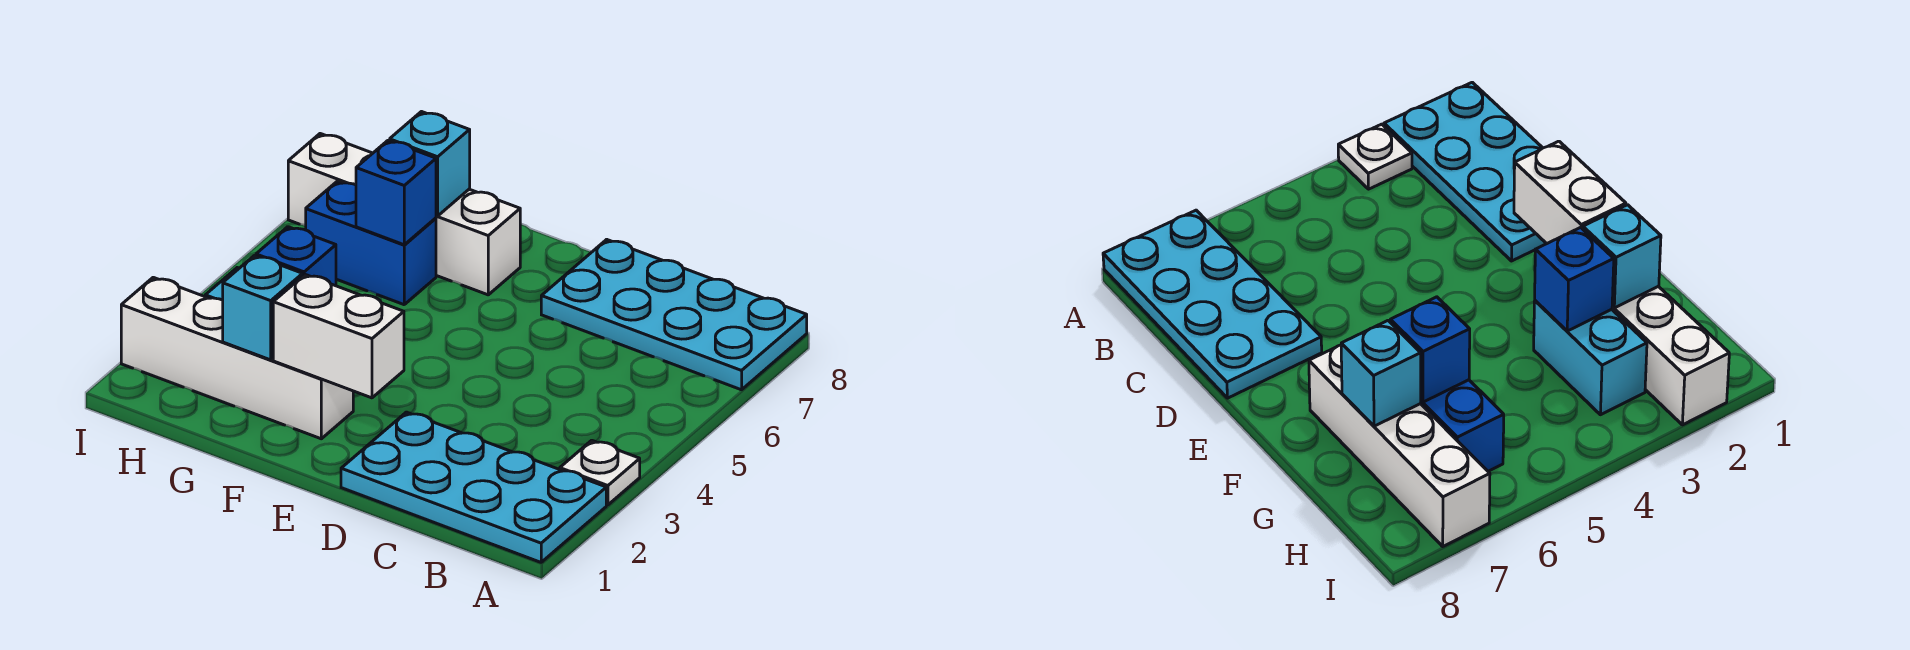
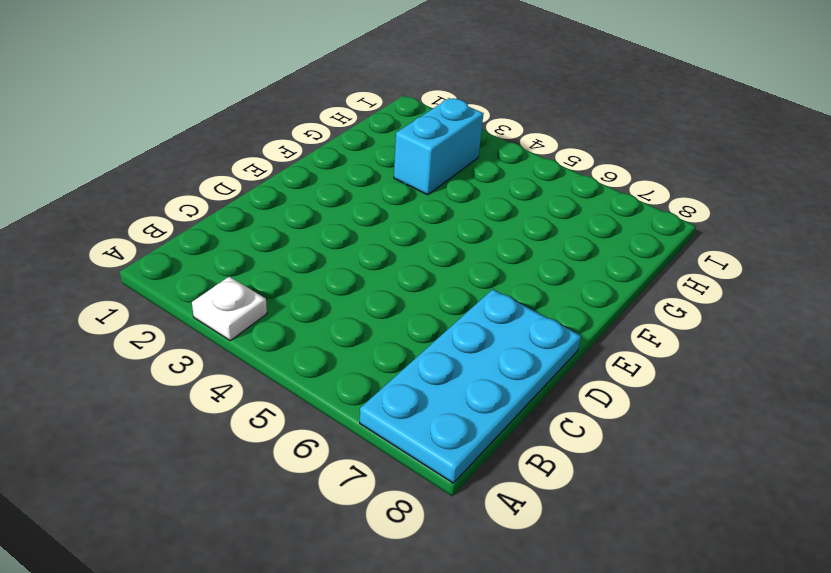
none -> cyan 2x4 plate [341,412,606,562]
none -> white 1x4 brick [121,277,353,439]
none -> white 1x4 brick [288,134,520,295]

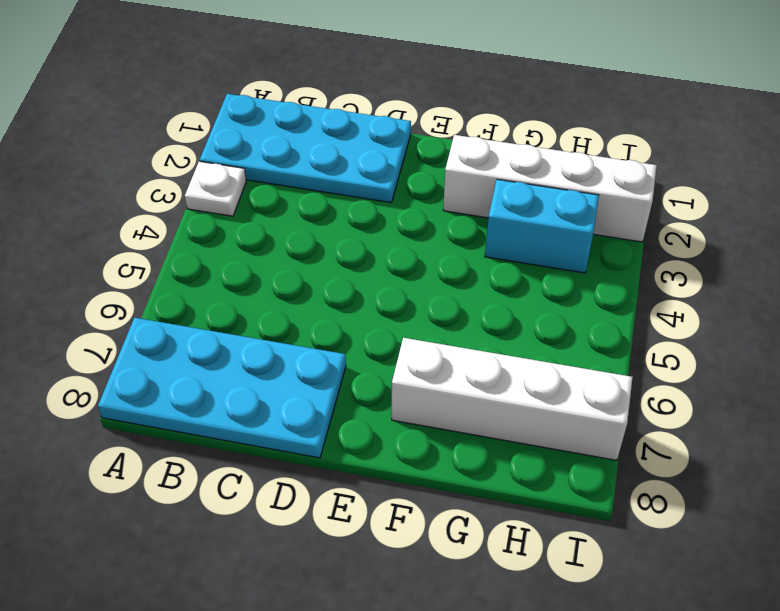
none -> blue 1x2 brick [306,181,436,305]
none -> white 1x2 brick [273,275,404,398]
none -> cyan 1x1 brick [223,256,303,360]

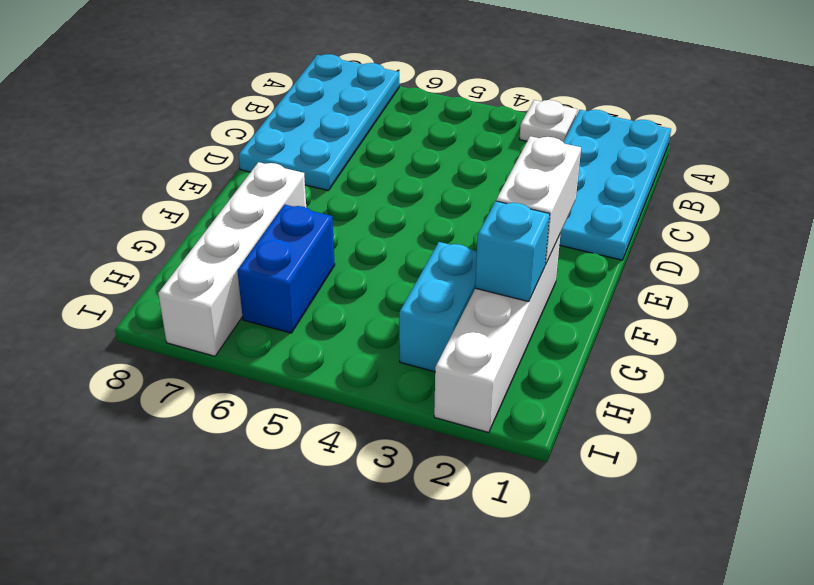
none -> blue 1x1 brick [256,227,336,286]
none -> blue 1x1 brick [356,140,436,245]
none -> cyan 1x1 brick [390,112,470,216]

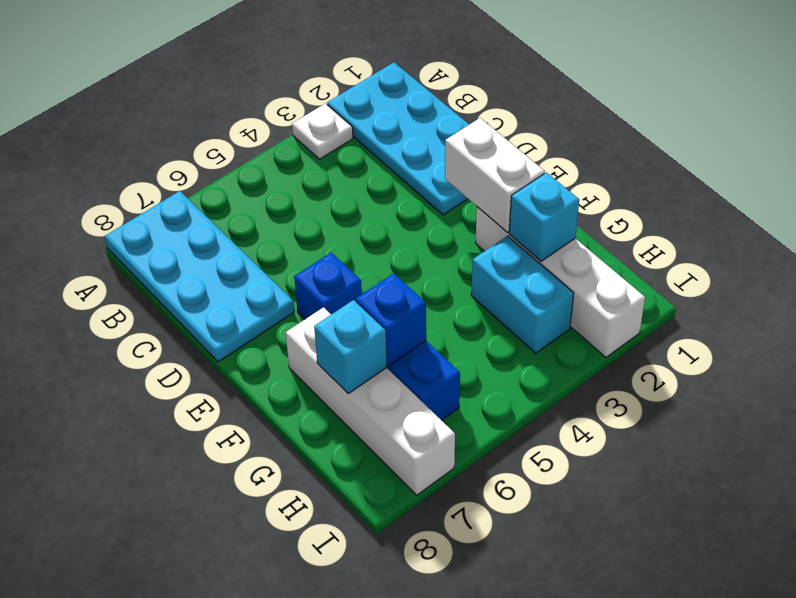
blue 1x1 brick [294,253,362,319] -> blue 1x1 brick moved to [256,227,336,286]

